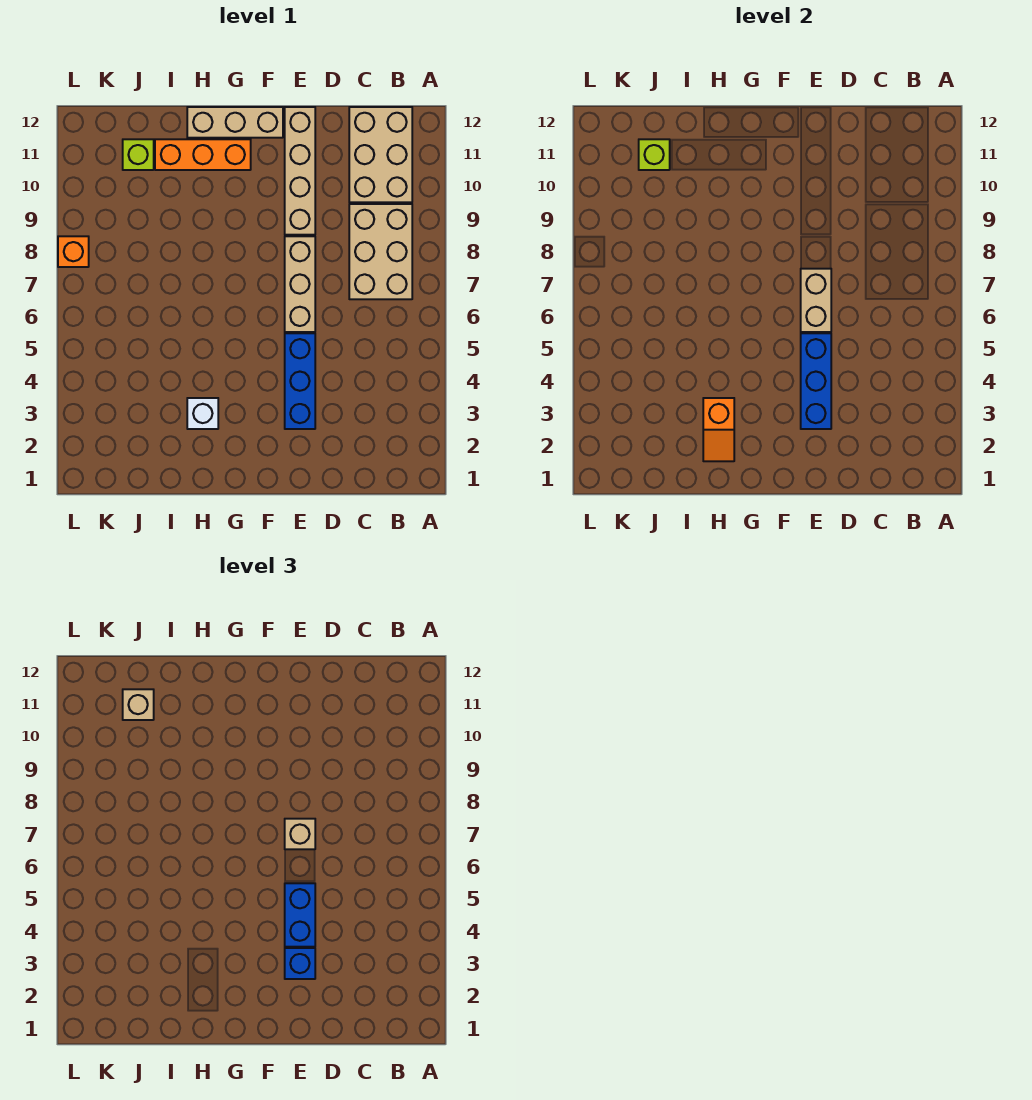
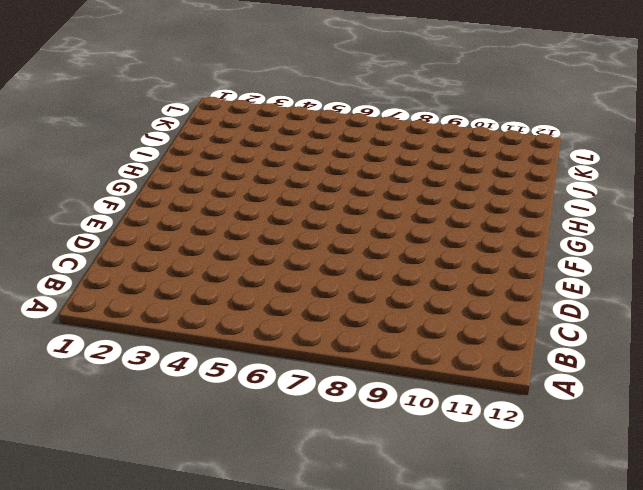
none -> tan 2x3 brick [349,204,412,299]
none -> tan 2x3 brick [349,107,412,202]
none -> blue 1x3 brick [285,333,315,429]

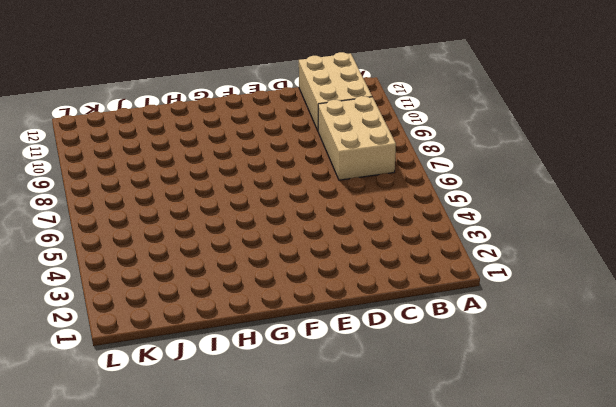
none -> blue 1x3 brick [285,333,315,429]
none -> tan 1x3 brick [285,236,315,332]
none -> tan 1x4 brick [285,107,315,235]

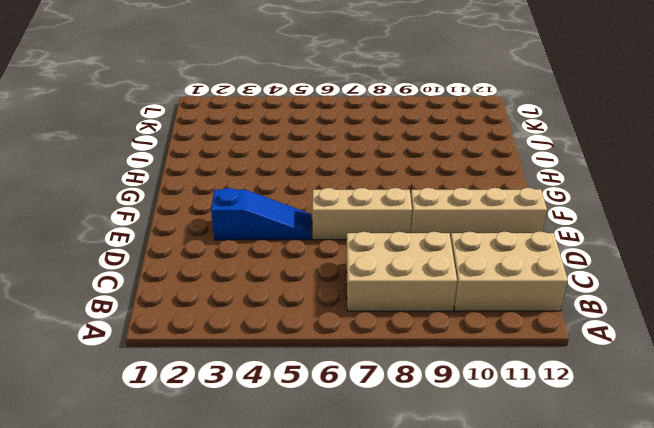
blue 1x3 slope [211,188,312,240] -> blue 1x3 brick [285,333,315,429]
none -> tan 1x3 brick [187,107,283,138]
none -> orange 1x3 brick [155,139,251,170]
none -> white 1x1 brick [187,398,218,429]

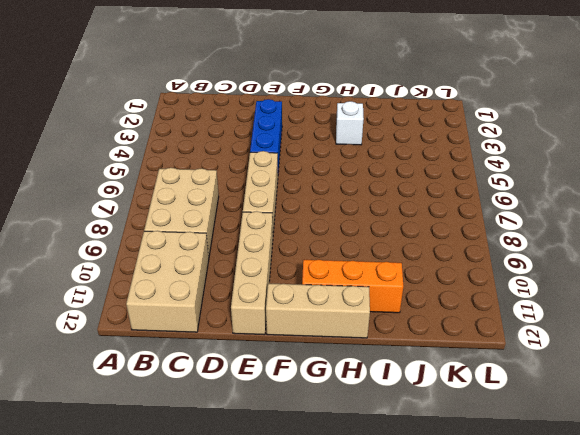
none -> lime 1x1 brick [123,139,154,170]
none -> orange 1x1 brick [58,236,89,267]
none -> blue 1x3 brick [801,333,831,429]

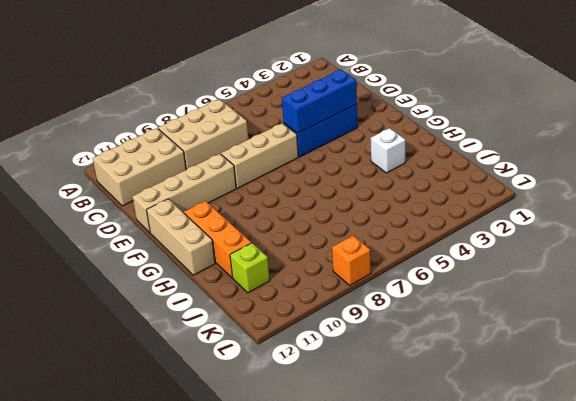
none -> tan 1x2 brick [801,269,831,332]
none -> orange 1x2 slope [703,398,734,461]
none -> lime 1x1 brick [639,139,670,170]

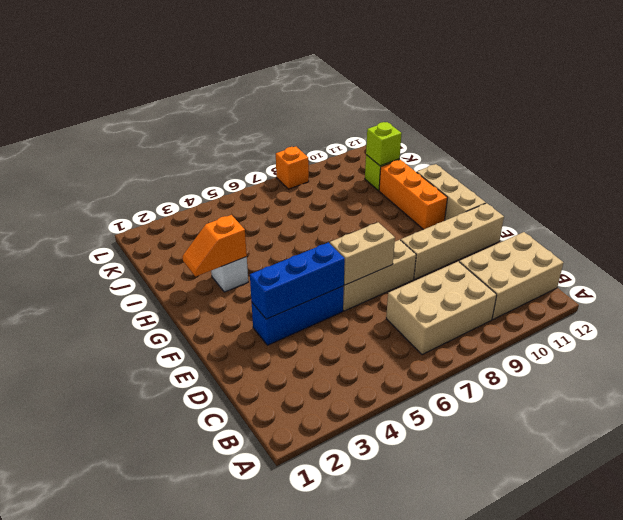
none -> blue 1x1 brick [285,948,315,979]
none -> blue 1x2 brick [285,883,315,947]
none -> tan 1x1 brick [285,819,315,849]

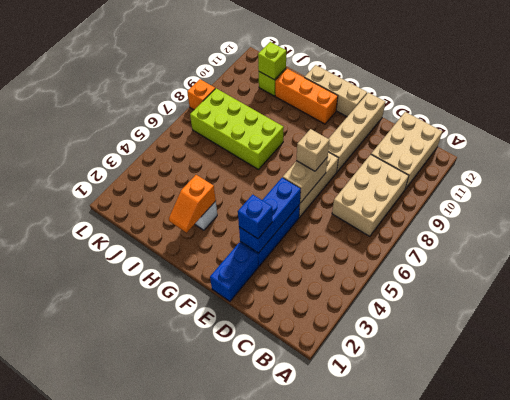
blue 1x2 brick [210,243,258,301] -> blue 1x2 brick moved to [285,883,315,947]
lime 2x4 brick [190,88,284,169] -> none
none -> tan 1x1 brick [123,689,154,720]

